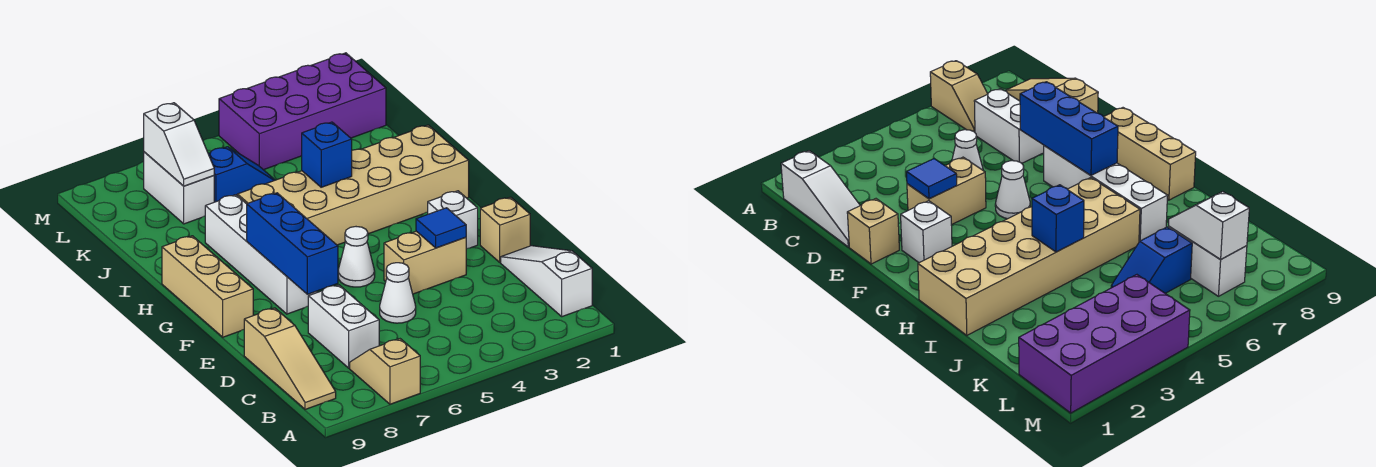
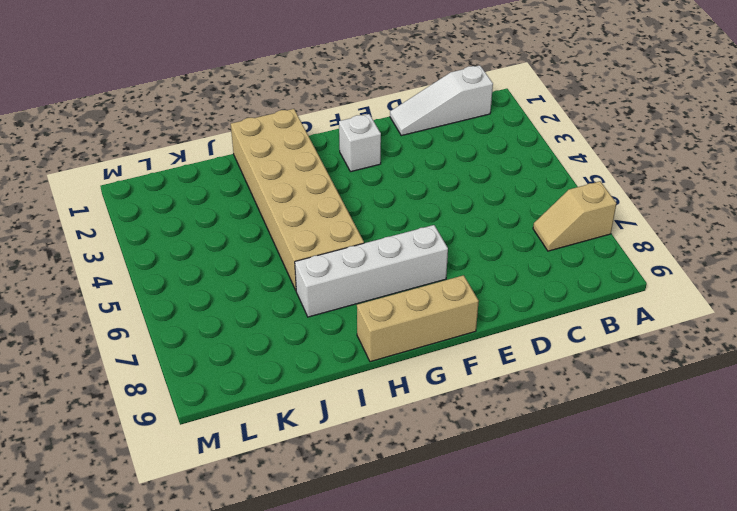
none -> tan 1x3 slope [244,308,336,409]
none -> white 1x2 brick [308,285,379,368]
none -> white 1x1 cone [380,263,416,323]

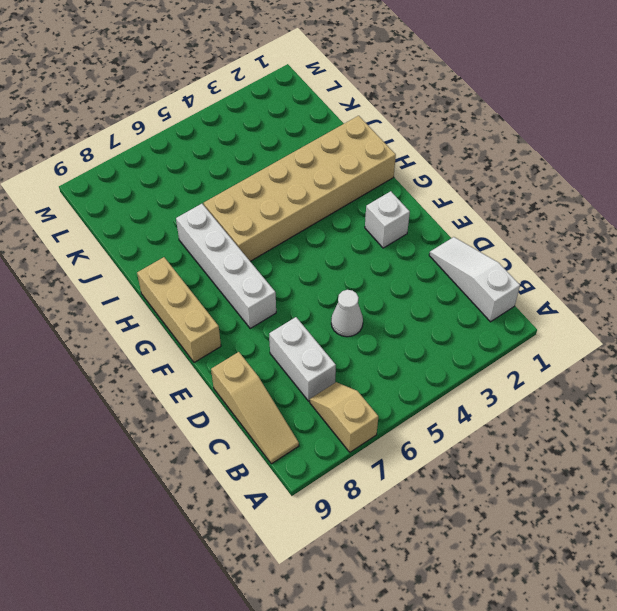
none -> tan 1x1 brick [480,197,530,262]
none -> tan 1x2 brick [384,231,466,294]
none -> white 1x1 cone [338,227,375,287]

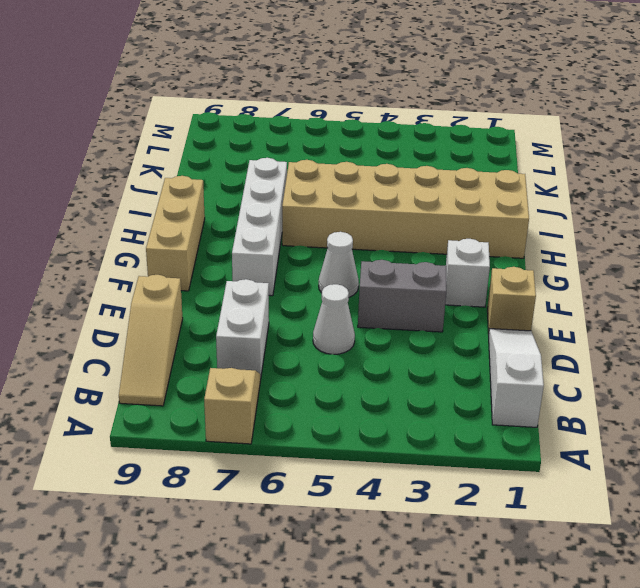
grey 1x2 brick [358,260,446,332] -> tan 1x2 brick [384,231,466,294]
none -> blue 1x2 slope [208,147,275,202]
none -> white 1x2 brick [144,152,214,224]
none -> purple 2x4 brick [219,53,386,170]

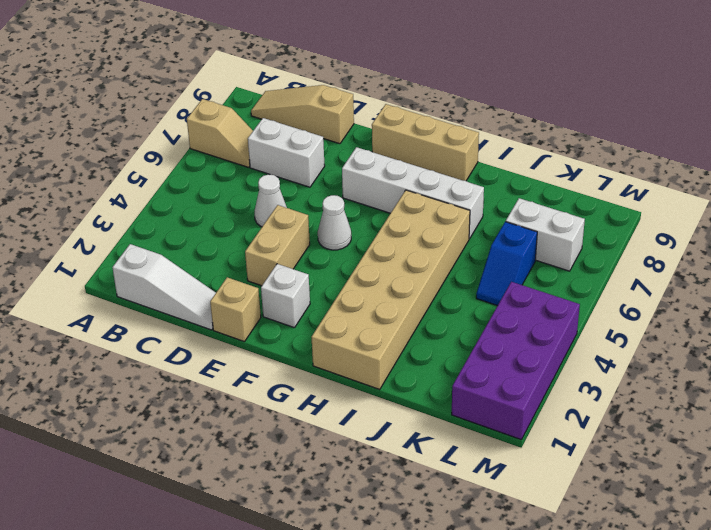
none -> blue 1x1 tile [416,208,466,248]
none -> blue 1x3 brick [247,193,338,294]
none -> blue 1x1 brick [302,122,352,187]

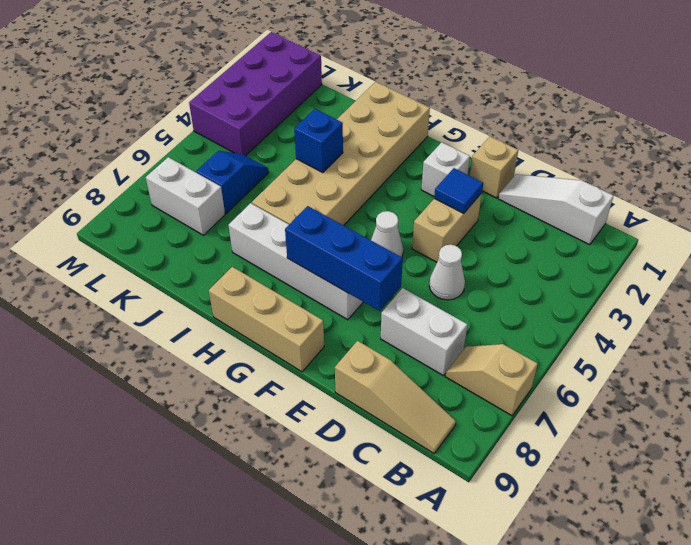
none -> white 1x2 slope [144,103,214,186]

